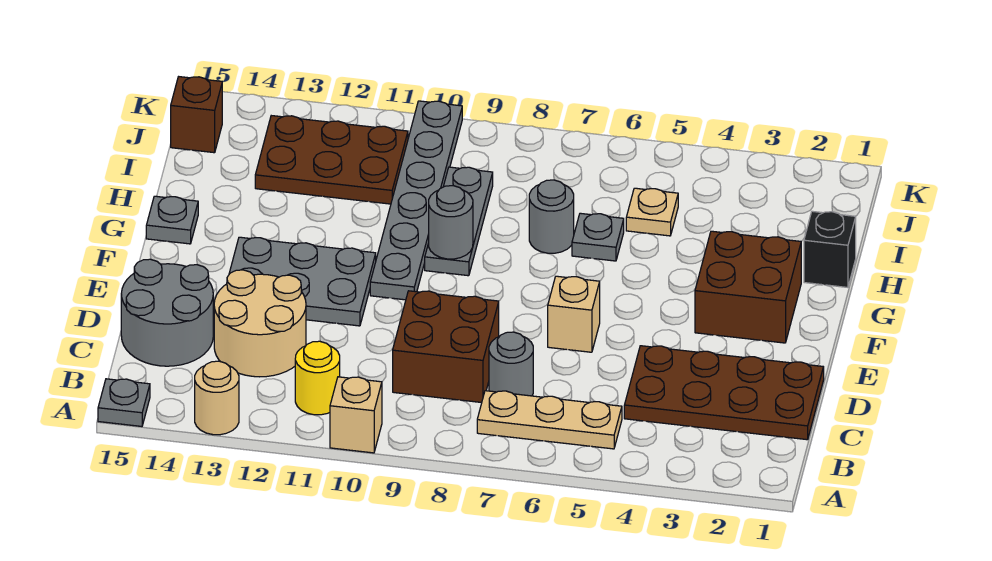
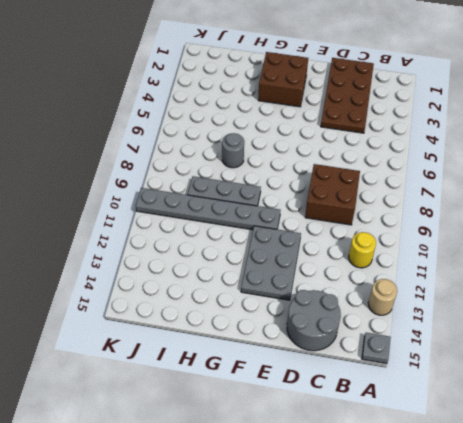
none -> tan 1x1 brick [330,377,382,453]
none -> tan 1x3 plate [477,391,622,449]
none -> grey 1x1 round brick [489,332,533,396]

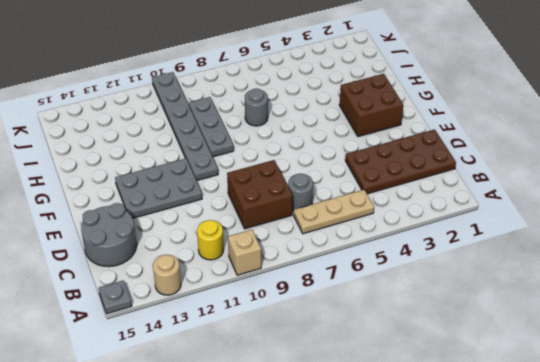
none -> tan 2x2 round brick [214,270,306,377]
none -> tan 1x1 brick [548,276,600,352]
none -> grey 1x1 plate [146,196,198,244]

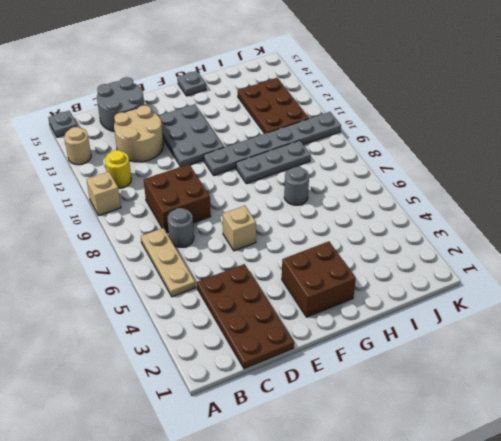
none -> black 1x1 brick [804,211,856,287]
none -> grey 1x1 plate [572,213,624,261]
none -> tan 1x1 plate [626,188,678,236]

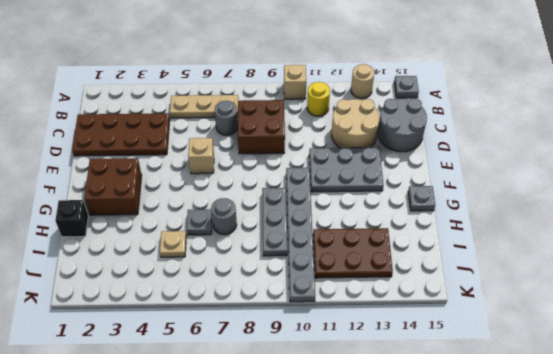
none -> brown 1x1 brick [171,77,222,153]
none -> grey 1x1 round brick [429,186,473,259]

